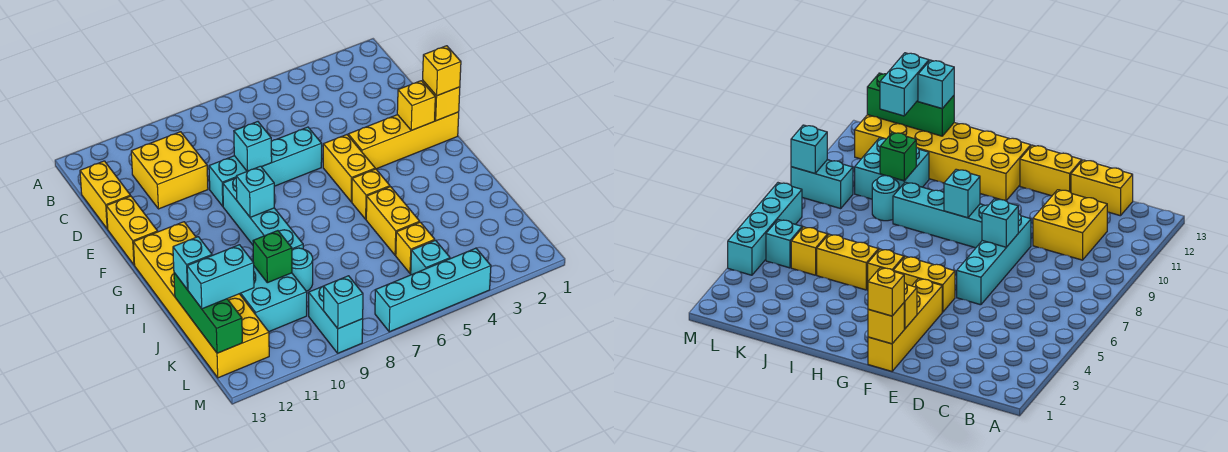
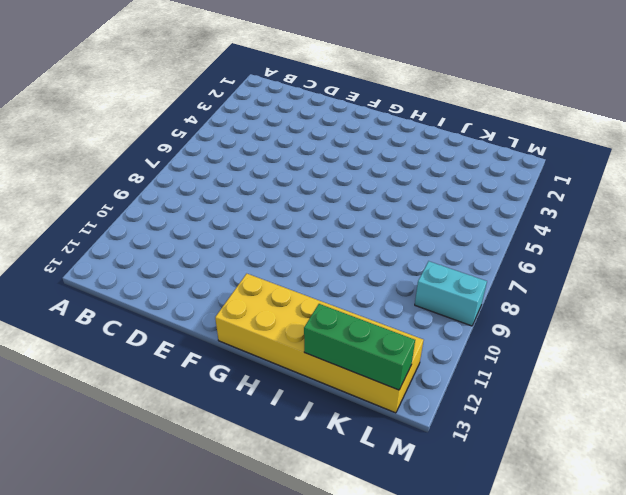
none -> yellow 2x2 brick [131,132,208,209]
none -> yellow 1x2 brick [80,161,130,229]
none -> cyan 1x4 brick [209,127,322,206]

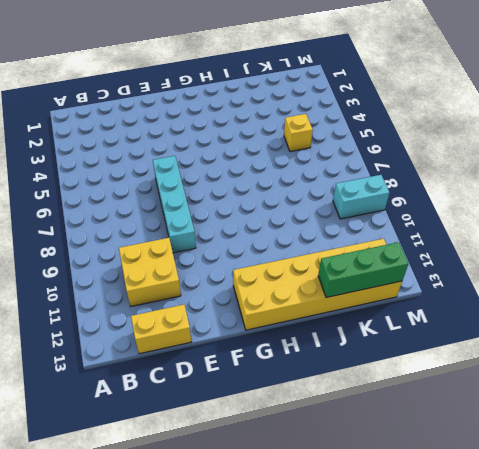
none -> yellow 1x2 brick [106,196,158,265]
none -> yellow 1x4 brick [348,112,459,169]
none -> yellow 1x2 brick [323,135,375,202]

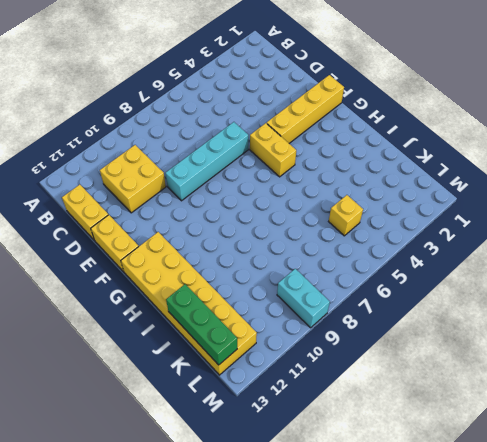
none -> cyan 1x4 brick [223,178,303,250]
none -> yellow 1x1 brick [352,169,390,219]
none -> yellow 1x2 brick [366,187,420,255]

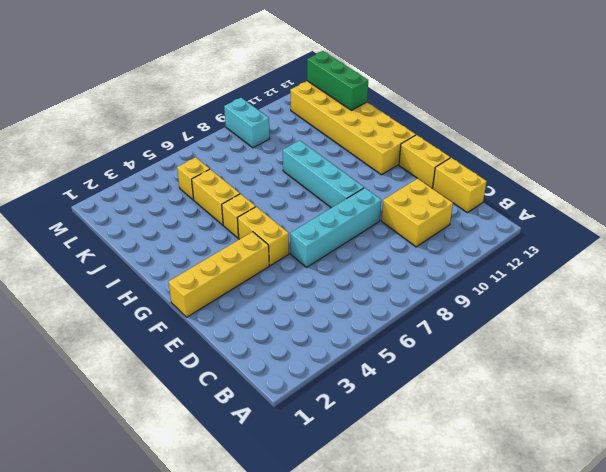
none -> cyan 1x1 round brick [292,248,313,291]
none -> cyan 2x2 brick [240,266,307,332]
none -> cyan 1x1 brick [411,240,450,275]

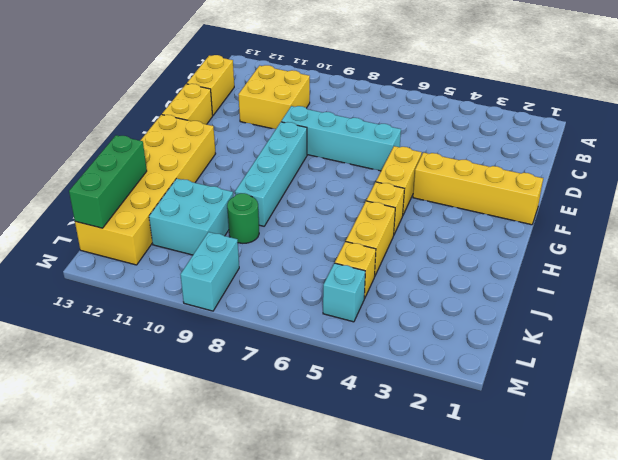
green 1x1 round brick [227,193,259,243] -> cyan 1x1 round brick [292,248,313,291]
none -> cyan 1x4 brick [375,248,491,332]
none -> cyan 1x1 brick [234,122,272,171]
none -> yellow 1x1 brick [423,81,460,121]

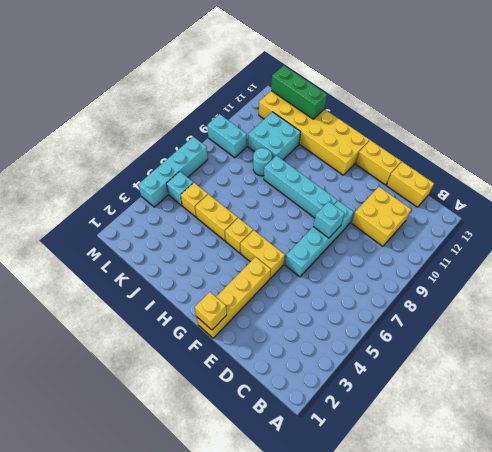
none -> yellow 1x1 brick [397,81,435,130]
none -> cyan 1x1 brick [236,166,274,217]
none -> green 1x1 brick [253,231,292,283]

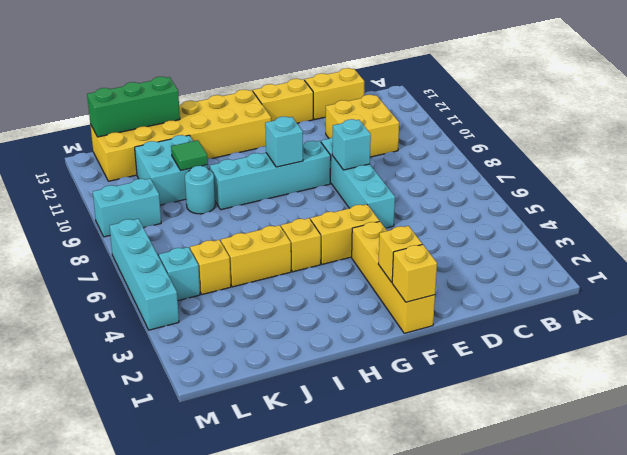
green 1x1 tile [171,140,208,171] -> green 1x1 brick [253,231,292,283]
none -> cyan 1x1 brick [324,276,363,329]
none -> yellow 1x1 brick [423,46,461,96]
none -> cyan 1x1 brick [173,237,212,290]

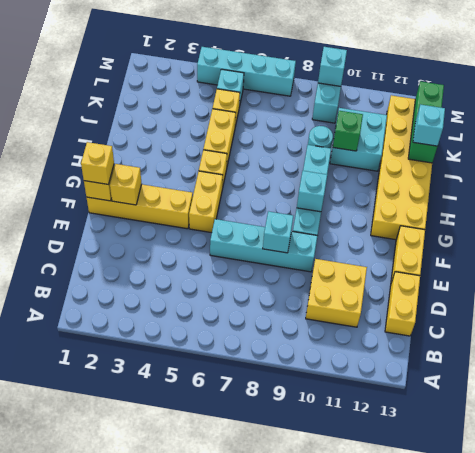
none -> cyan 1x2 brick [187,245,254,309]

